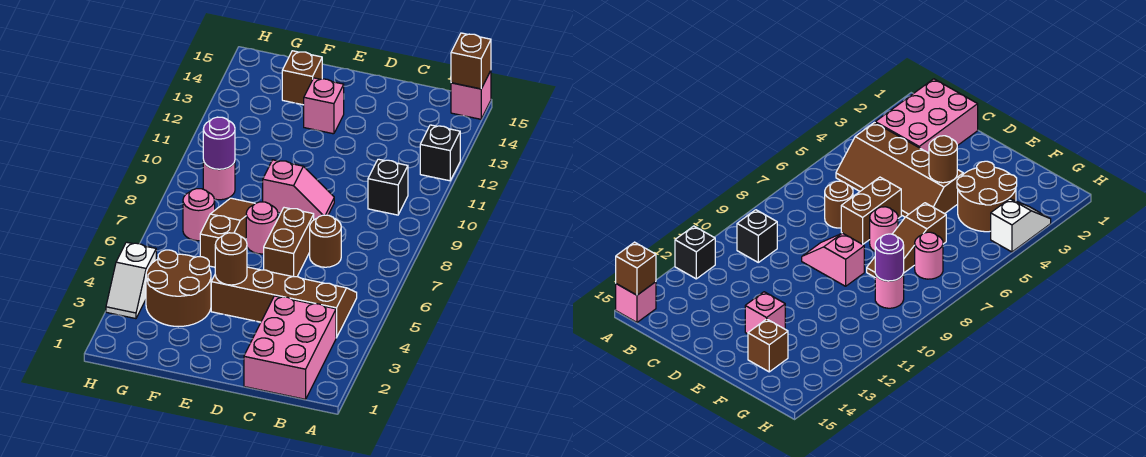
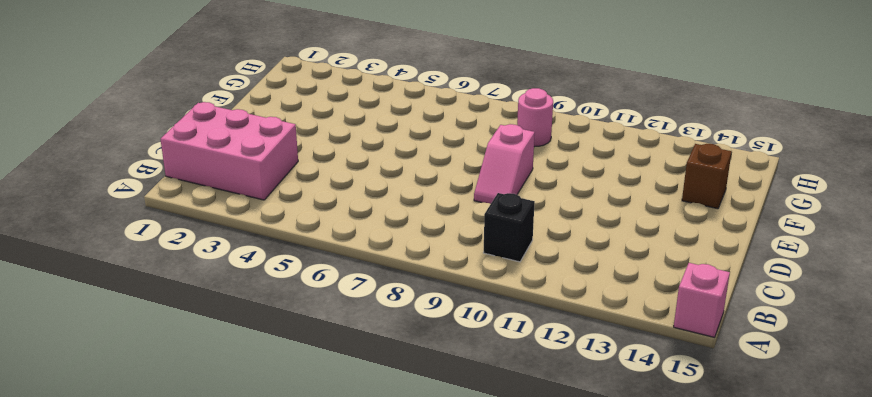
none -> black 1x1 brick [420,125,460,181]
none -> brown 2x4 slope [211,267,357,338]
none -> brown 1x1 round brick [310,215,341,267]

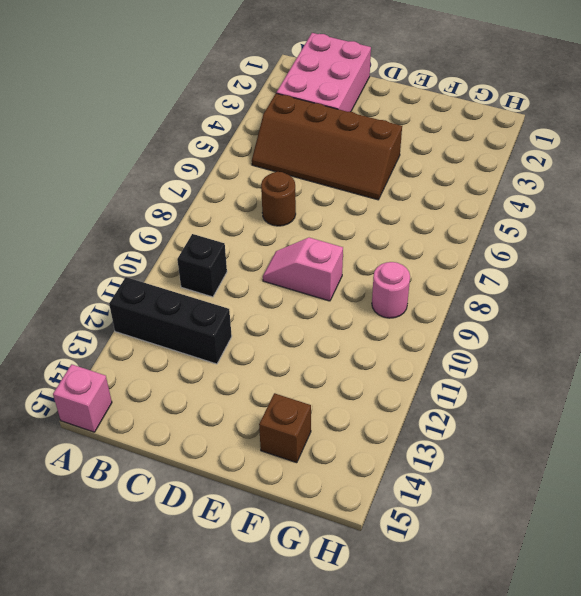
black 1x3 brick [109,277,232,364] -> black 1x1 brick [420,125,460,181]
none -> brown 1x2 brick [264,208,314,277]
none -> pink 1x1 round brick [246,202,278,254]
none -> pink 1x1 brick [304,78,344,134]

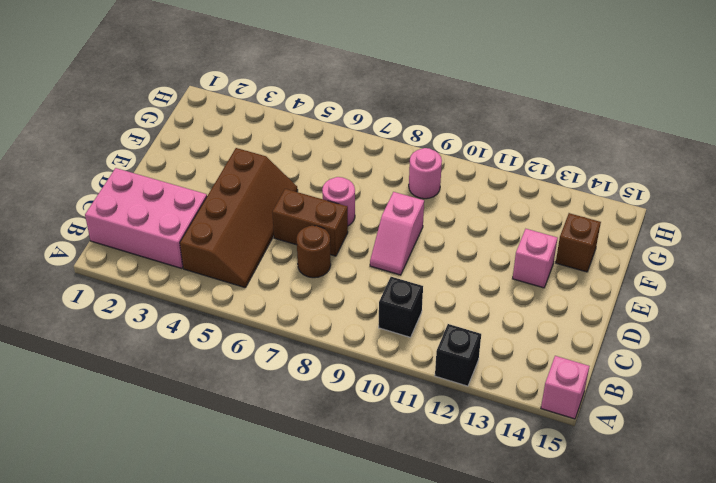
none -> brown 2x2 round brick [146,250,211,327]
none -> brown 1x3 slope [200,198,255,267]
none -> pink 1x1 round brick [183,189,215,241]

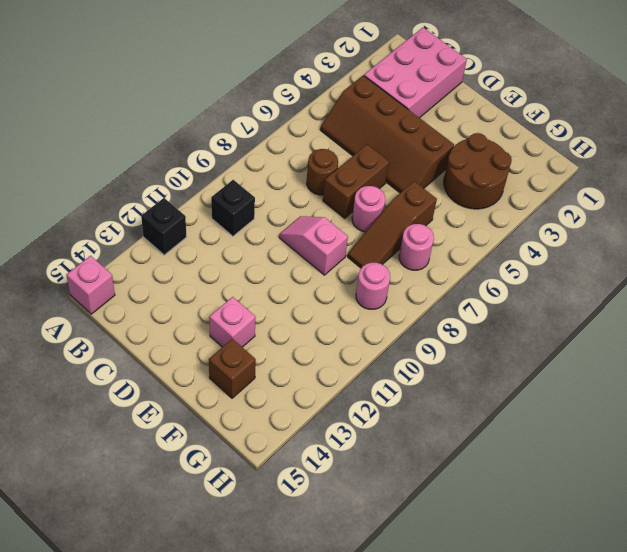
none -> white 1x2 slope [106,242,156,319]
none -> brown 1x1 brick [451,33,491,89]
none -> brown 1x1 round brick [215,233,247,285]

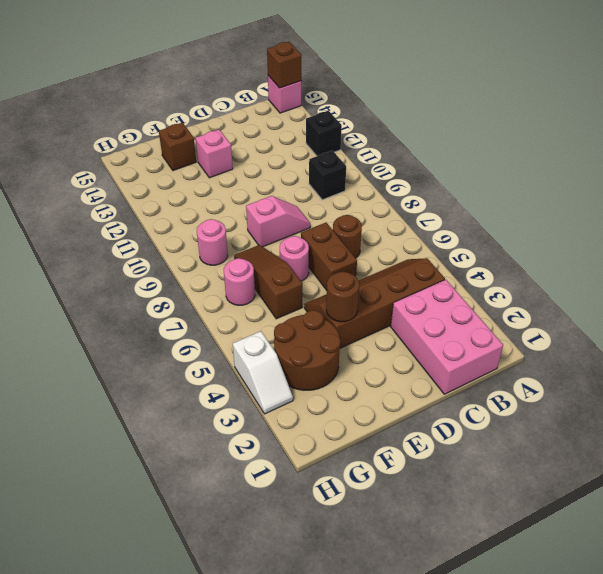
none -> purple 1x1 round brick [203,117,235,169]

